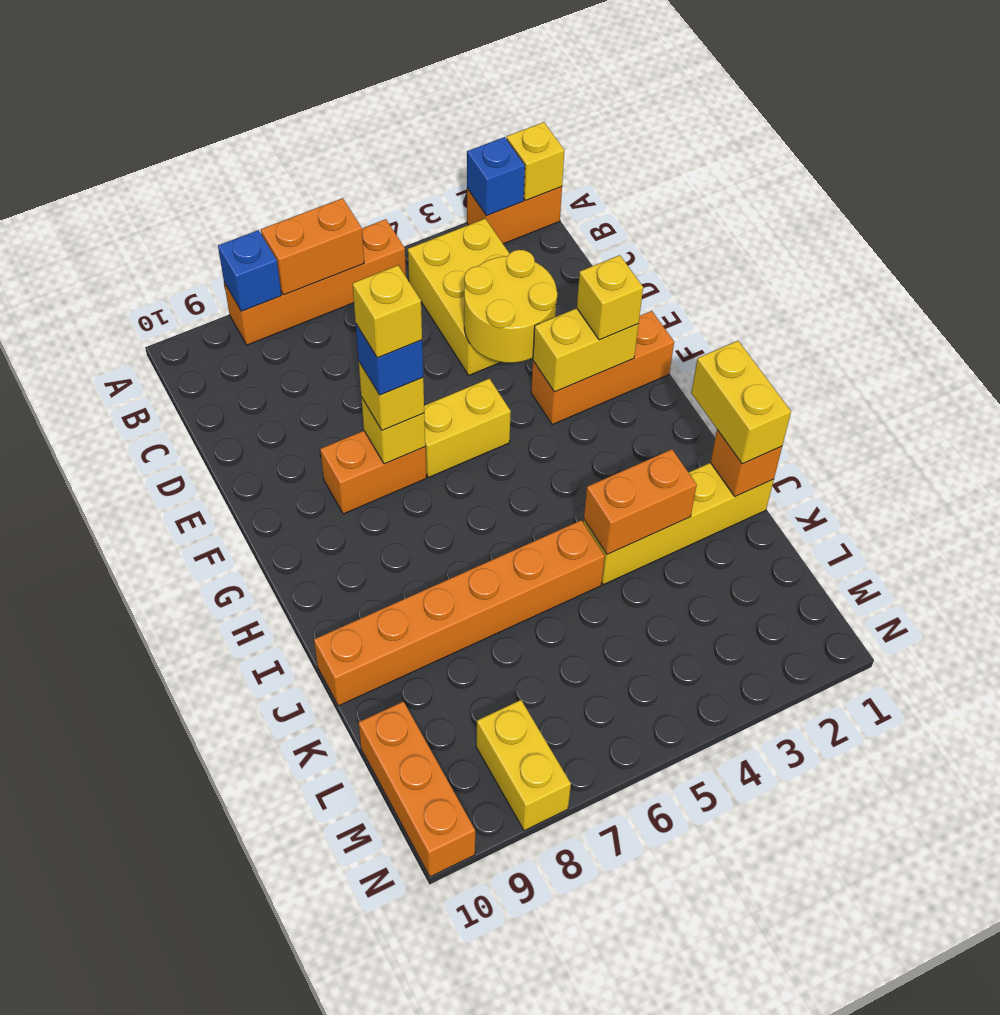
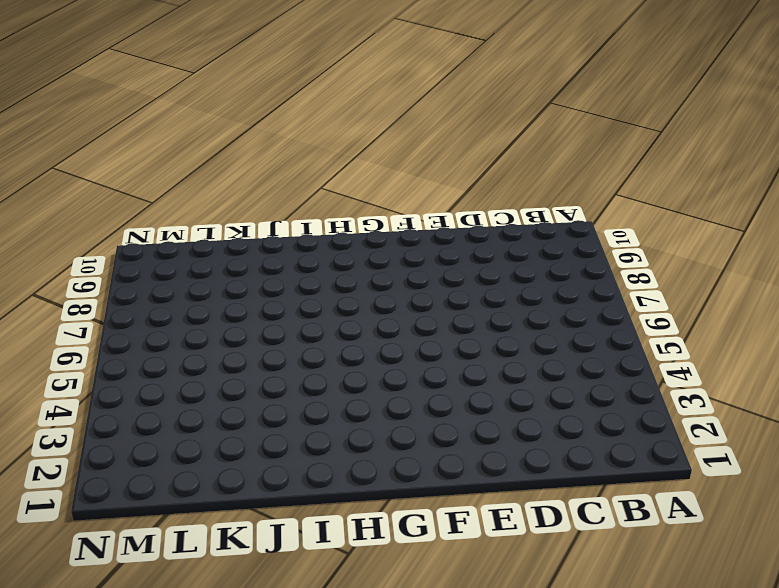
none -> orange 1x2 brick [467,187,562,244]
none -> orange 1x4 brick [224,219,406,345]
none -> yellow 2x3 brick [408,219,510,375]

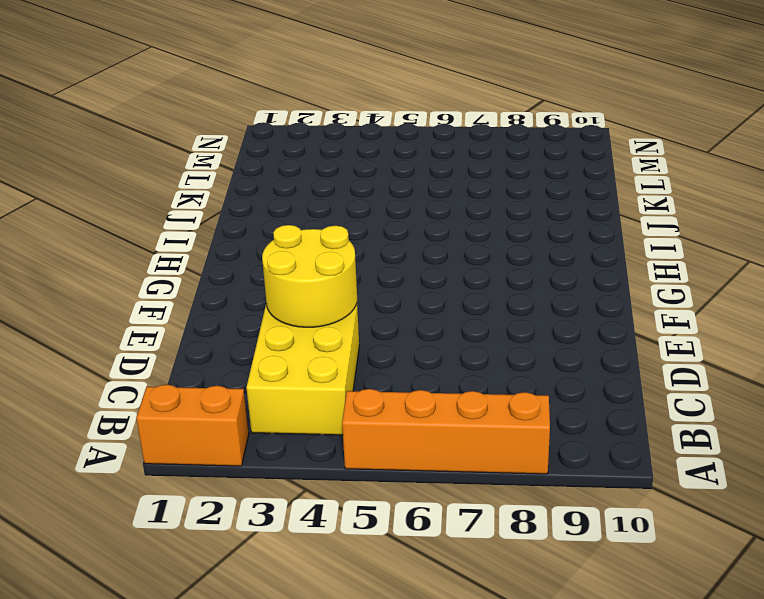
none -> orange 1x3 brick [531,311,674,425]
none -> yellow 1x2 brick [424,378,511,477]
none -> orange 1x2 brick [320,431,426,514]

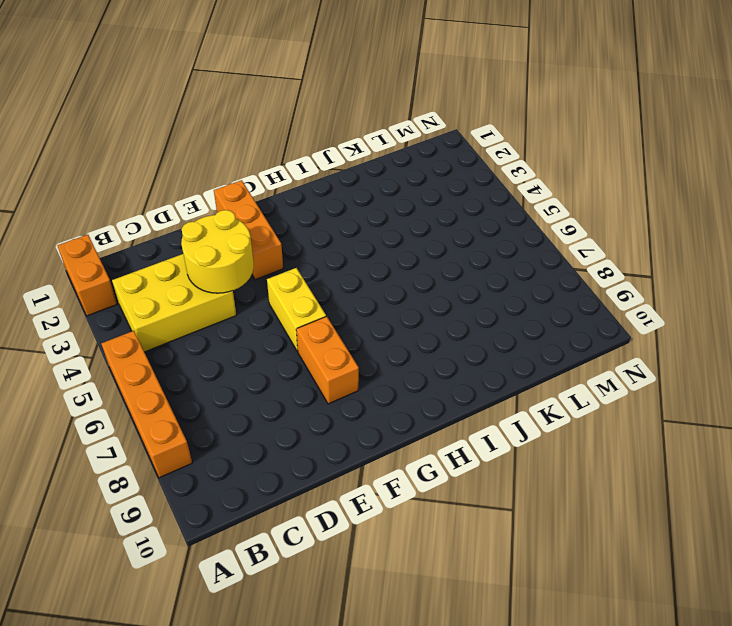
none -> yellow 1x4 brick [583,463,774,585]
none -> orange 1x6 brick [314,520,605,706]
none -> orange 1x3 brick [358,701,475,877]

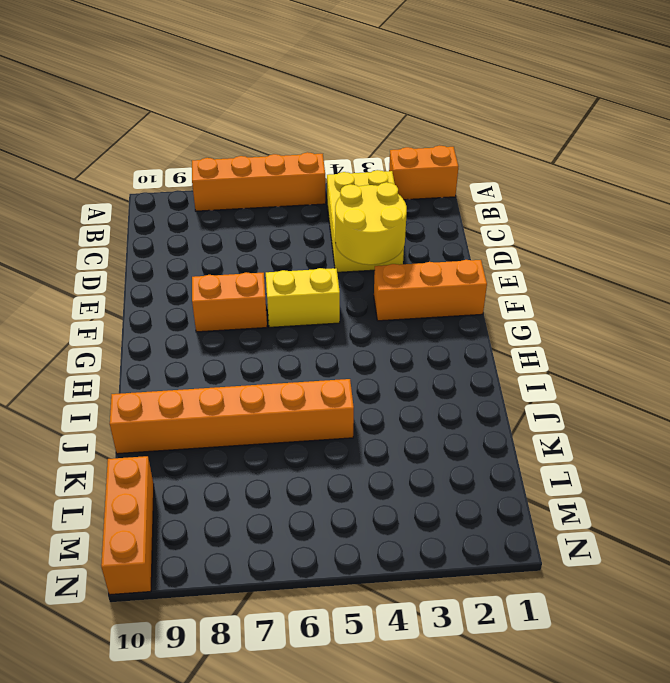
none -> yellow 1x4 brick [583,463,774,585]
none -> yellow 1x2 brick [476,700,571,831]
none -> yellow 1x1 brick [507,122,564,200]

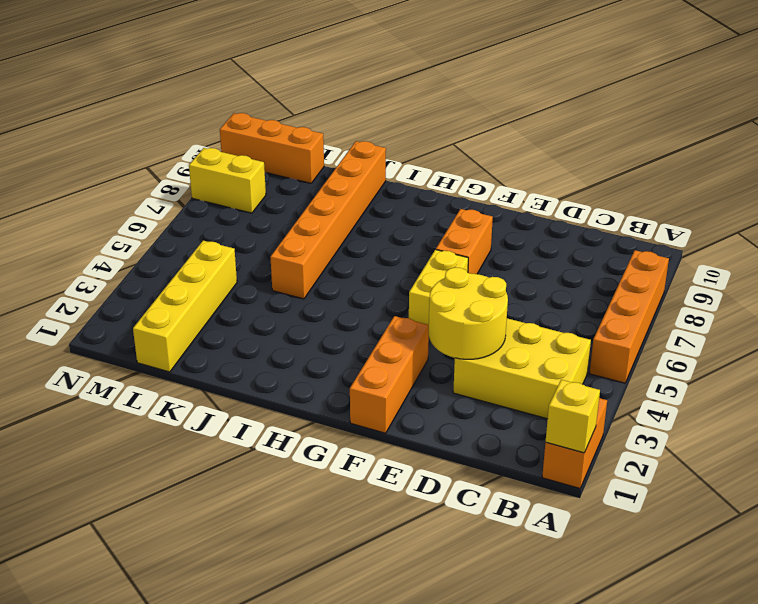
yellow 1x4 brick [133,241,237,372] -> yellow 1x4 brick moved to [583,463,774,585]
none -> blue 1x1 brick [467,137,525,216]
none -> orange 1x2 brick [261,198,364,295]
none -> blue 1x1 brick [218,230,281,311]

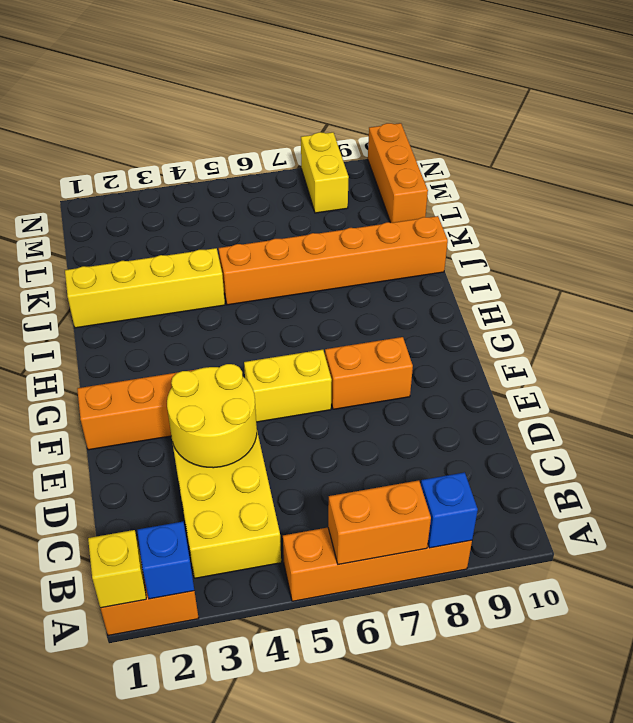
none -> yellow 1x2 brick [533,308,639,392]
none -> yellow 1x1 brick [361,397,425,464]
none -> orange 1x1 brick [710,430,782,497]

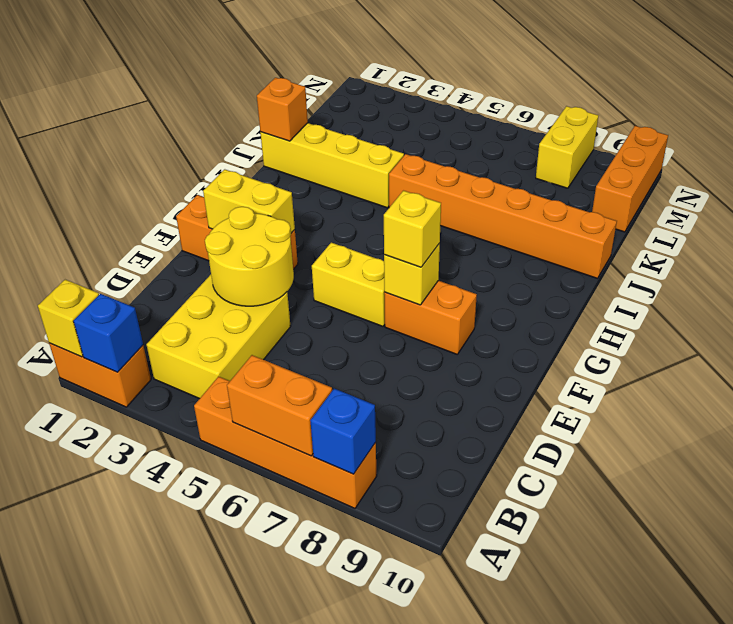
none -> orange 1x2 brick [584,449,697,555]
none -> yellow 1x1 brick [577,255,643,340]
none -> yellow 1x2 brick [691,341,791,464]

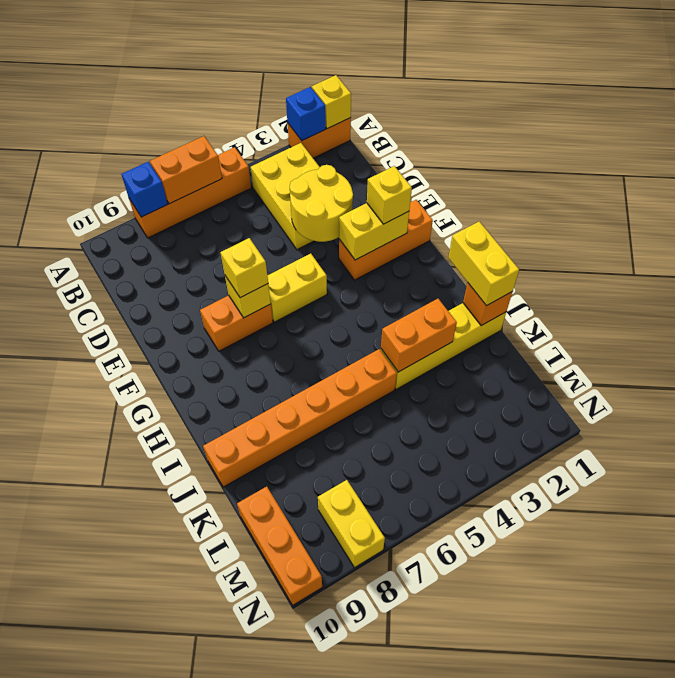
none -> blue 1x1 brick [356,324,423,395]
none -> yellow 1x1 brick [352,265,422,358]

